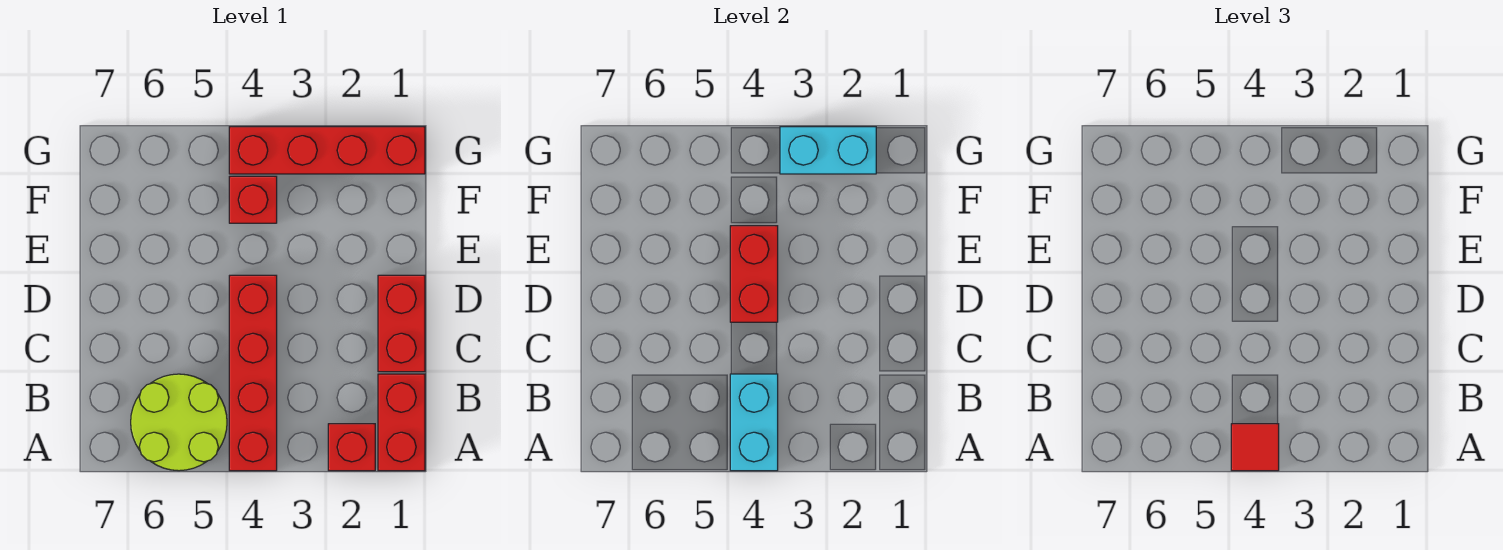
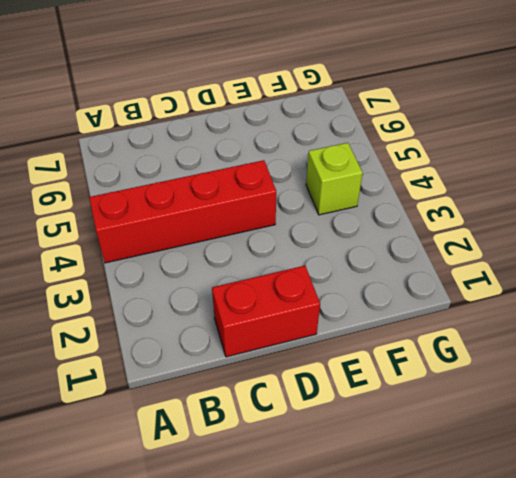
lime 1x1 brick [306,143,363,215] -> red 1x1 brick [229,176,277,223]
none -> red 1x2 brick [378,374,425,471]
none -> red 1x1 brick [328,424,375,471]

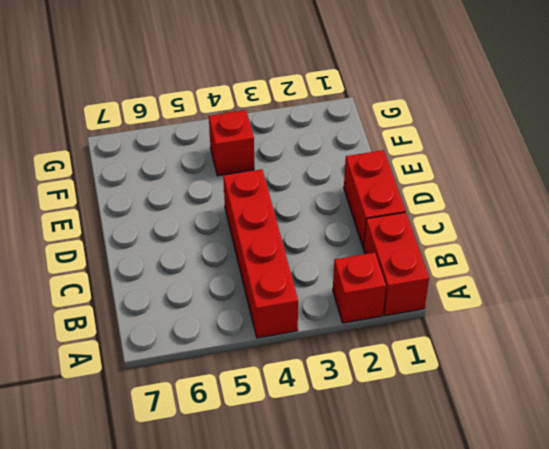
none -> lime 2x2 round brick [131,374,227,471]
none -> red 1x4 brick [229,127,425,174]

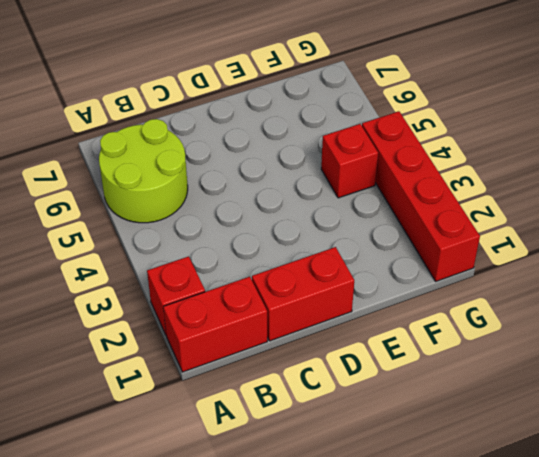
none -> red 1x4 brick [229,275,277,471]
none -> cyan 1x2 brick [730,374,778,471]

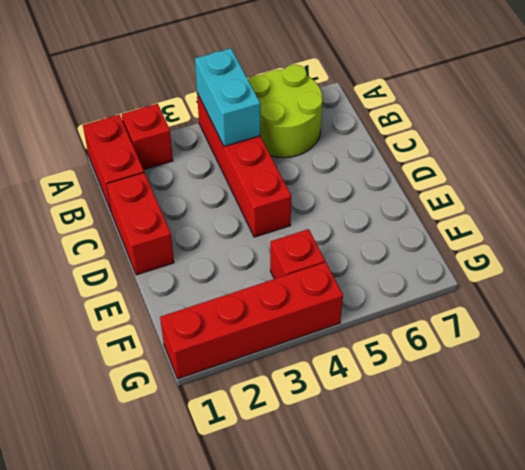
none -> red 1x2 brick [730,226,778,322]
none -> cyan 1x2 brick [780,127,876,174]

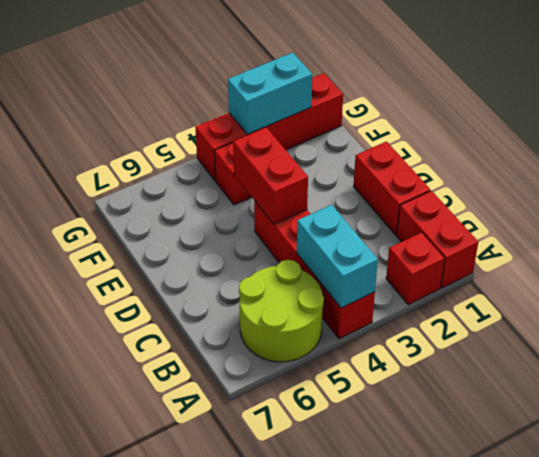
none -> red 1x1 tile [1231,424,1279,471]

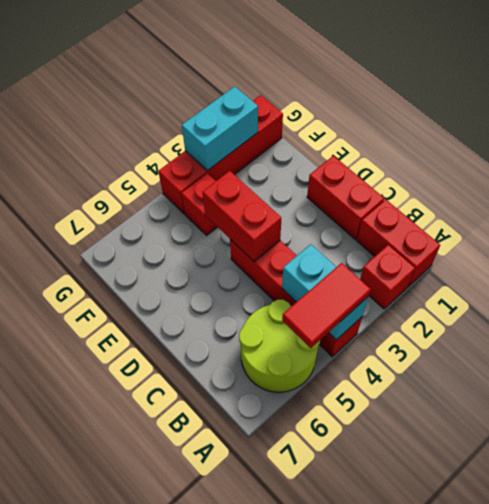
red 1x2 tile [282,263,371,348] -> red 1x1 tile [1231,424,1279,471]

